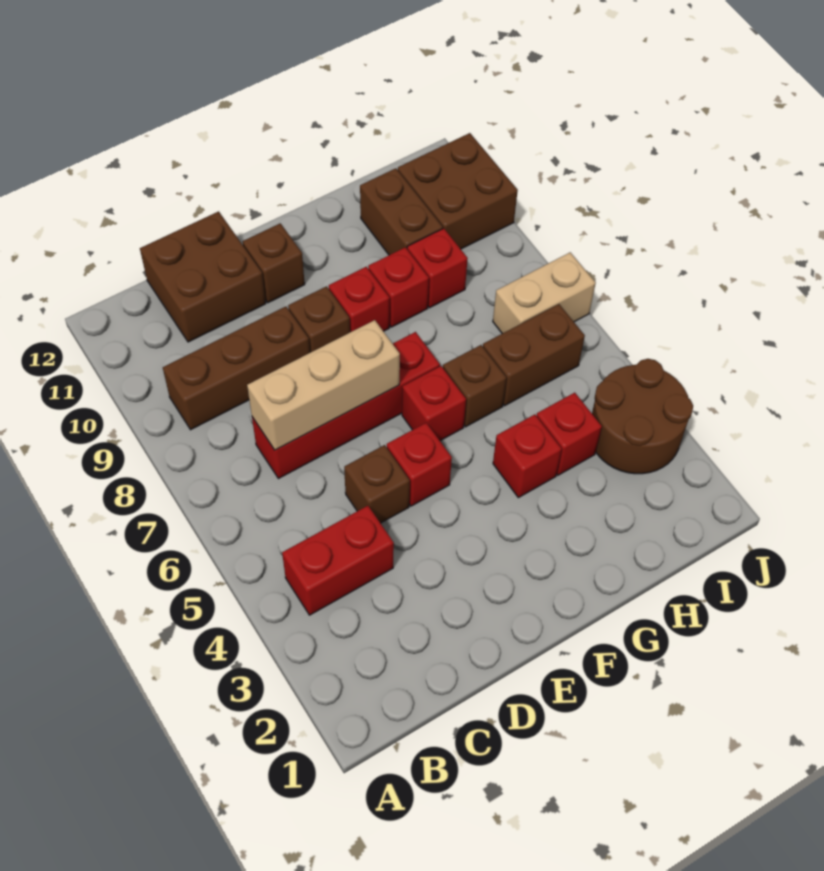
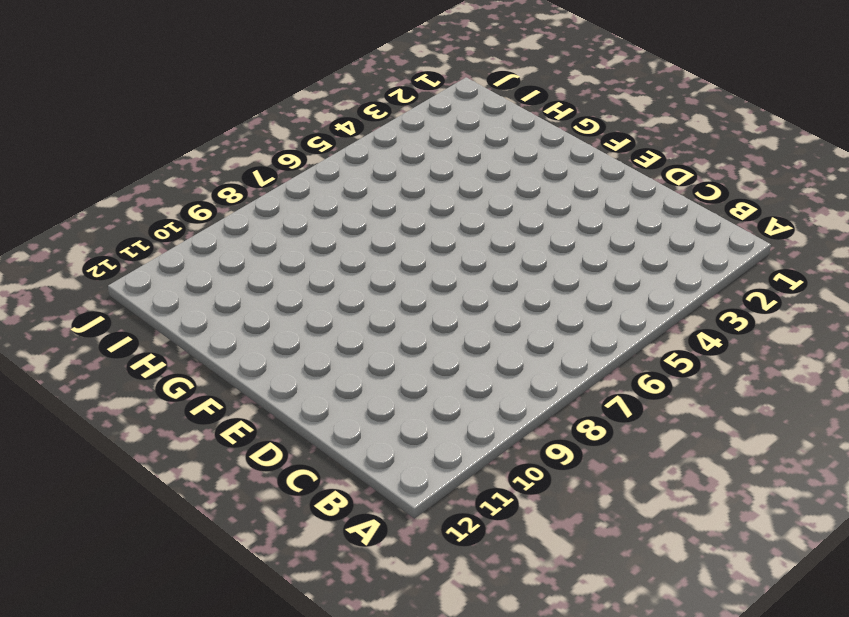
none -> red 1x2 brick [282,506,394,615]
none -> brown 1x3 brick [163,307,310,430]
none -> red 1x4 brick [252,332,440,479]

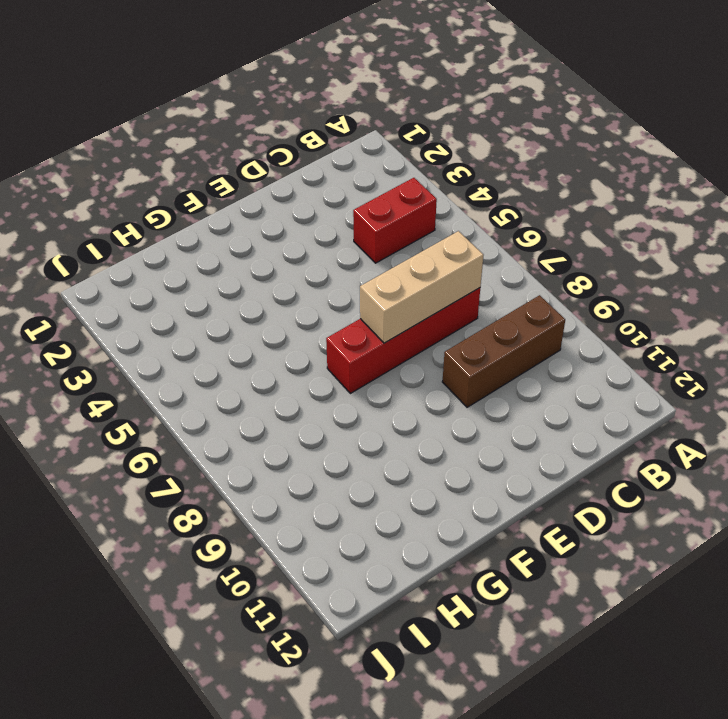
none -> brown 2x2 brick [140,211,266,342]
none -> brown 1x1 brick [344,445,410,523]
none -> red 1x1 brick [387,423,452,506]

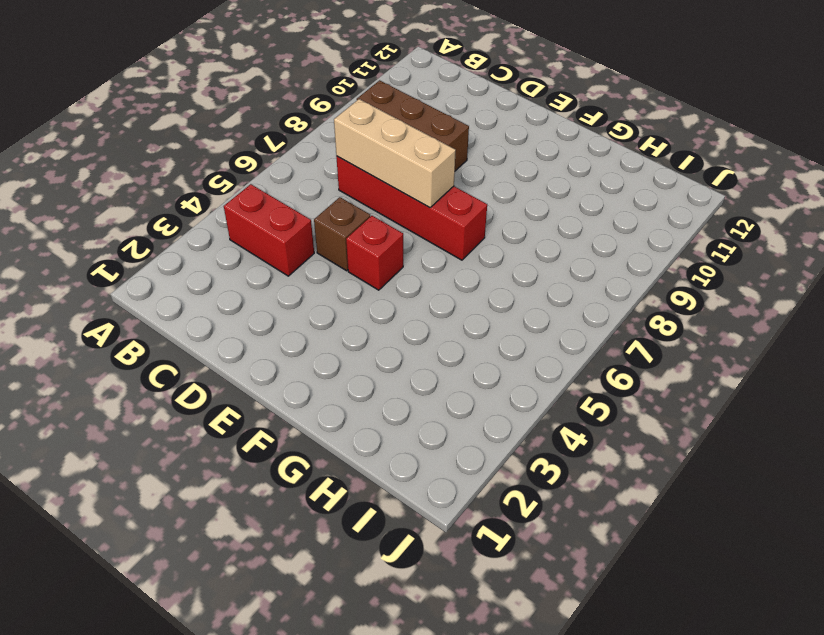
none -> brown 2x2 brick [140,211,266,342]
none -> brown 1x1 brick [288,286,350,353]
none -> brown 1x1 brick [243,223,305,303]

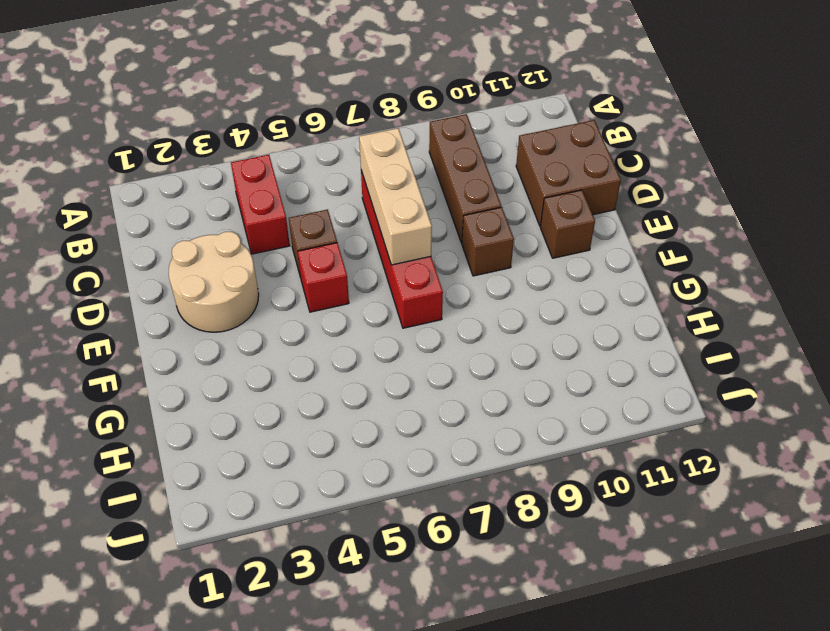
tan 2x2 round brick [169,232,259,332] -> none
none -> red 1x1 brick [402,366,466,441]
none -> red 1x1 brick [329,267,390,332]
none -> red 1x1 brick [493,414,562,498]

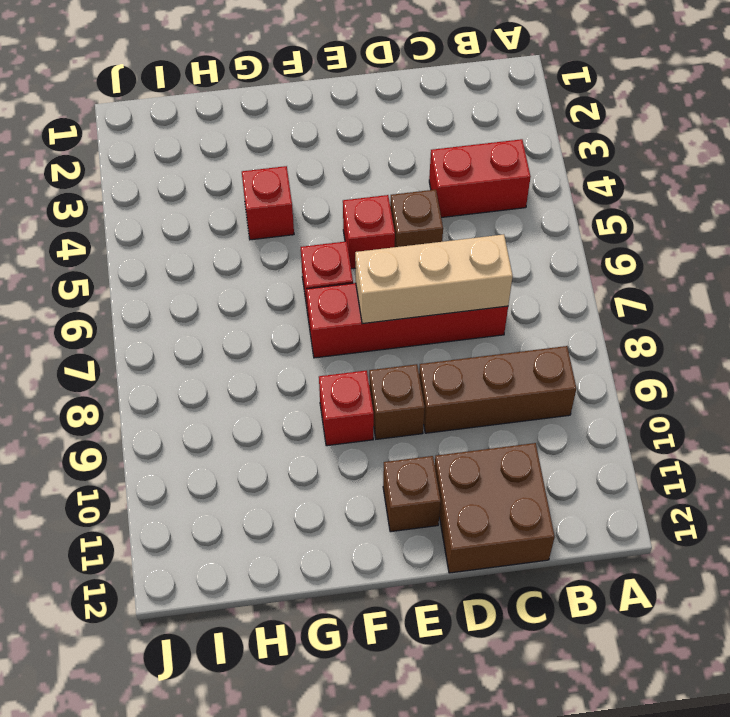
none -> brown 1x1 brick [443,345,506,427]
none -> red 1x1 brick [368,247,429,327]
none -> red 1x1 brick [537,393,602,475]

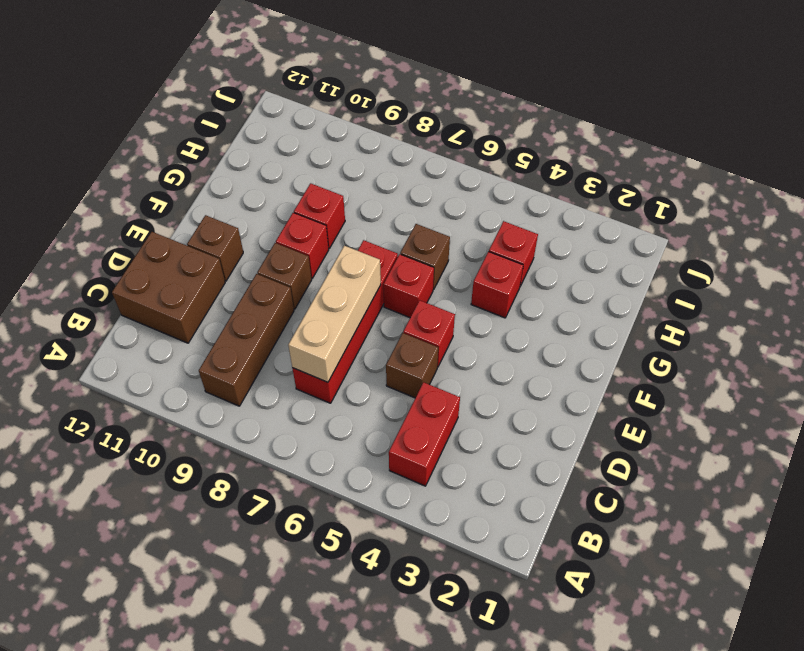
none -> brown 1x2 brick [483,304,585,406]
none -> red 1x1 brick [407,228,468,308]
none -> brown 1x2 brick [360,168,443,255]

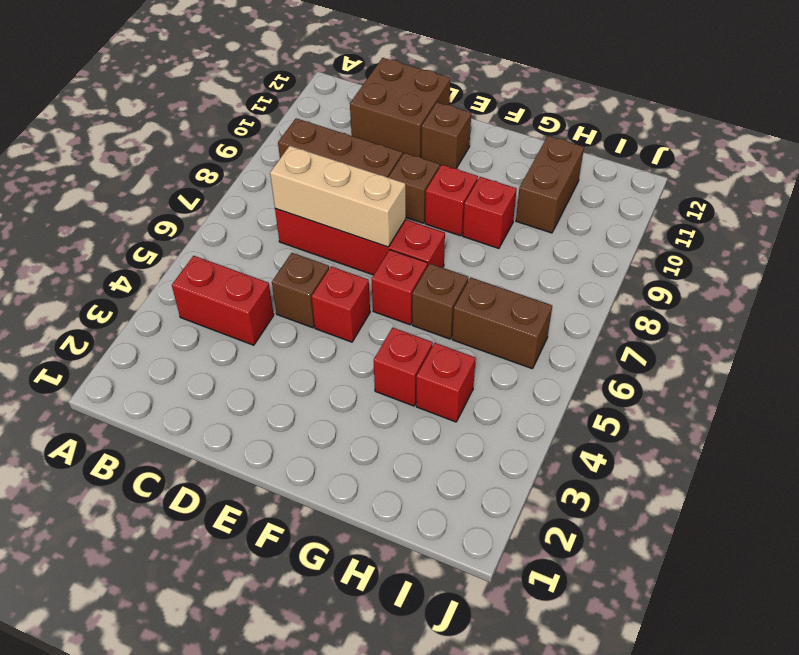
none -> red 1x1 brick [407,228,468,308]
none -> brown 2x2 round brick [592,359,693,474]
none -> tan 1x2 brick [493,252,596,334]

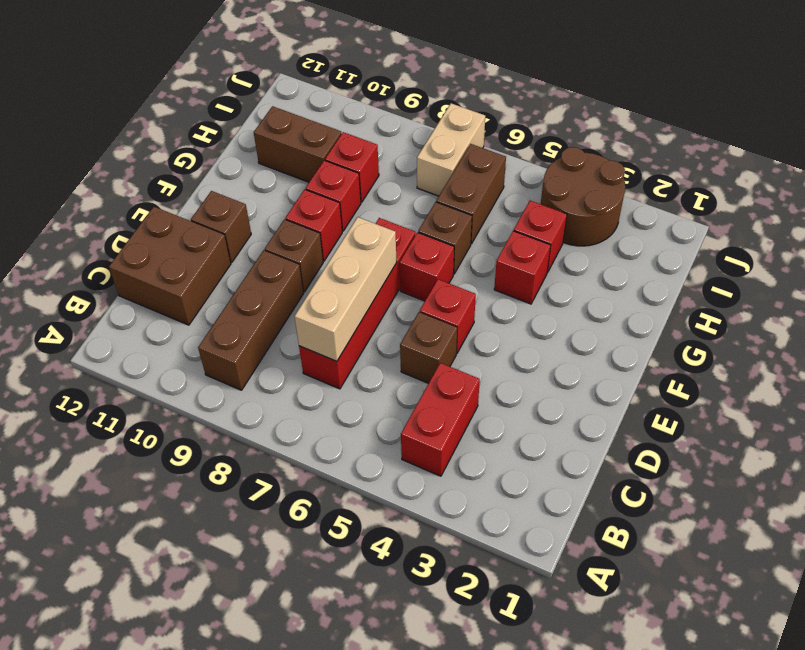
none -> brown 2x2 brick [398,133,518,249]

